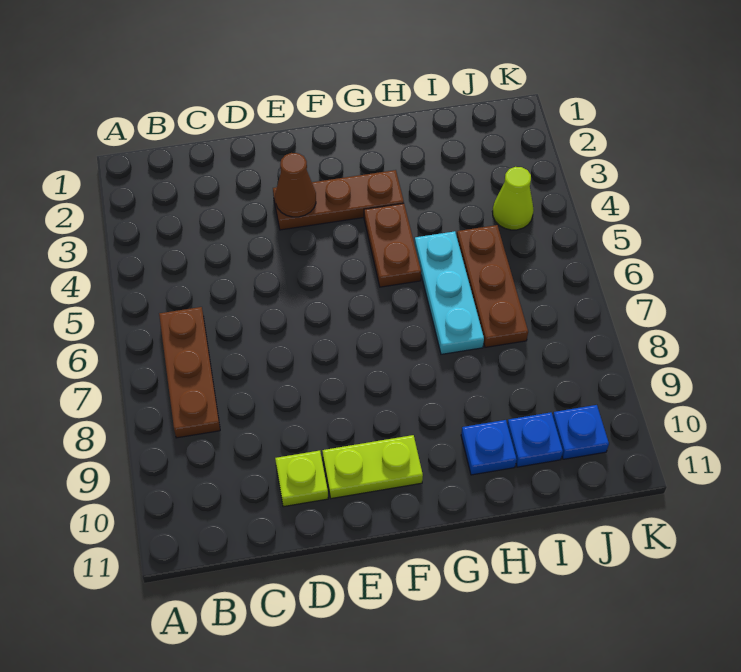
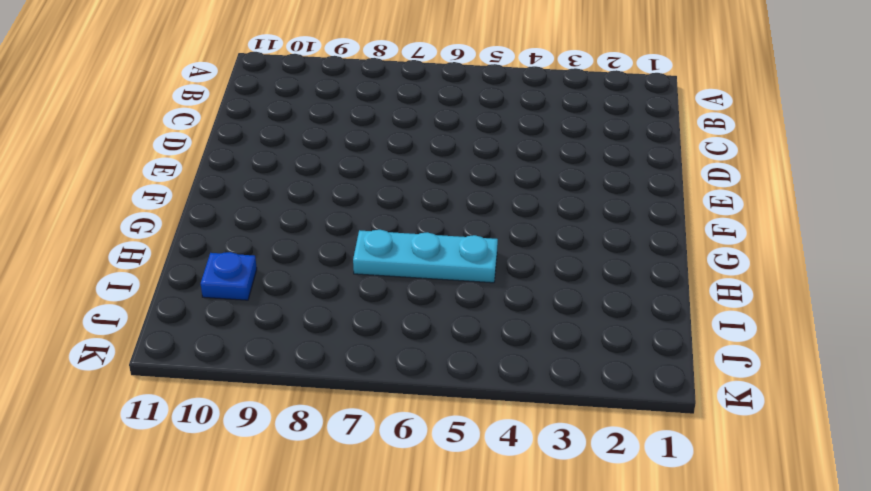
none -> brown 1x3 plate [159,307,220,438]
none -> lime 1x1 plate [275,451,328,507]
none -> brown 1x3 plate [273,170,404,230]

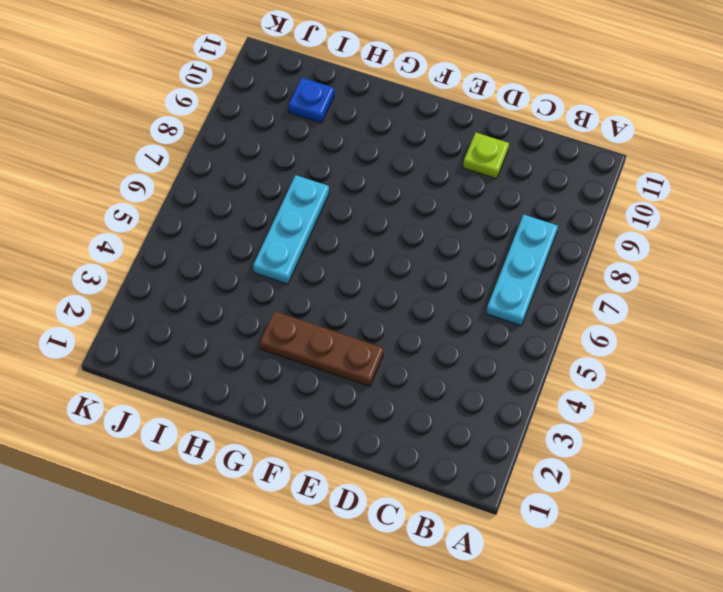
cyan 1x3 plate [486,215,558,326] -> brown 1x3 plate [159,307,220,438]
none -> lime 1x2 plate [322,435,423,499]
none -> brown 1x2 plate [364,203,421,287]
none -> blue 1x1 plate [461,420,517,475]

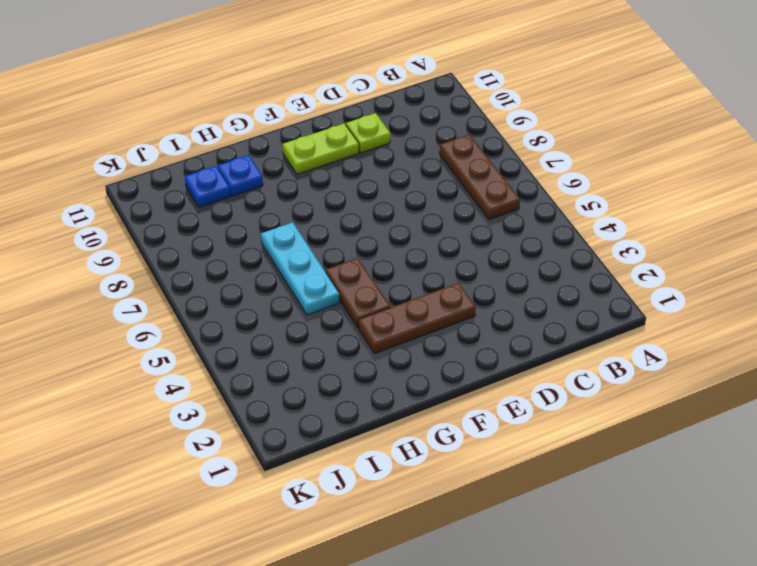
none -> brown 1x3 plate [457,225,528,347]
none -> lime 1x1 cone [492,167,534,230]
none -> blue 1x1 plate [553,405,609,459]

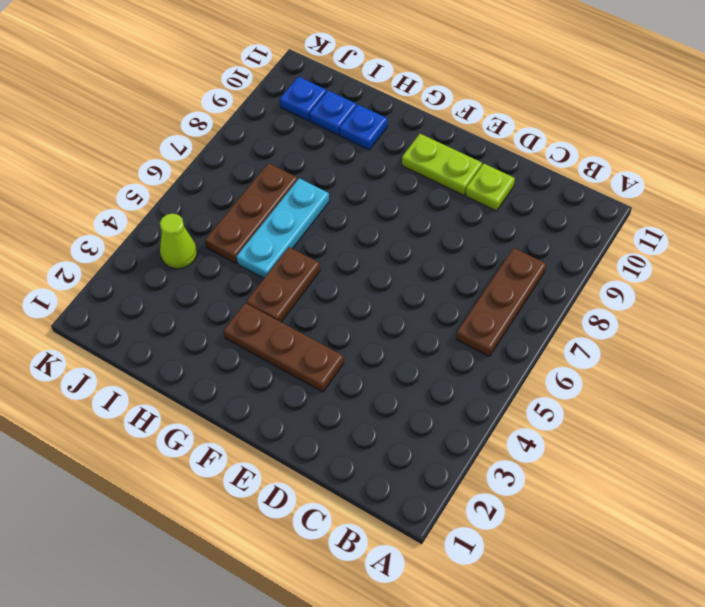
none -> brown 1x1 cone [275,153,316,217]

